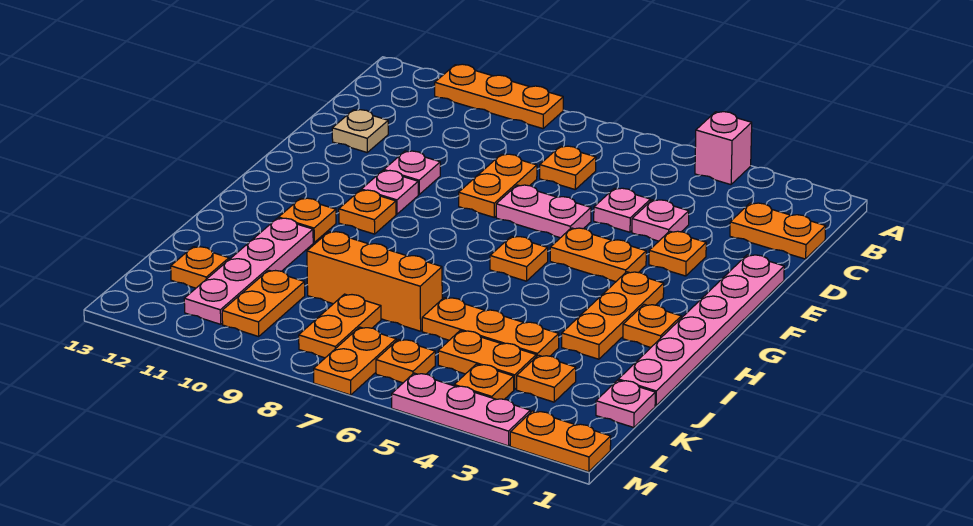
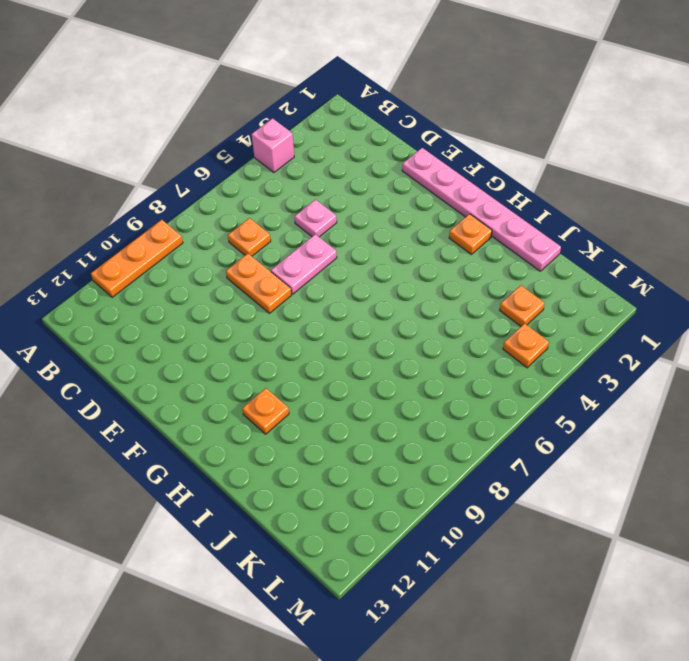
none -> orange 1x2 plate [730,203,826,259]
none -> pink 1x1 plate [632,200,689,241]
none -> tan 1x1 plate [332,110,388,152]
none -> orange 1x1 plate [649,231,706,276]

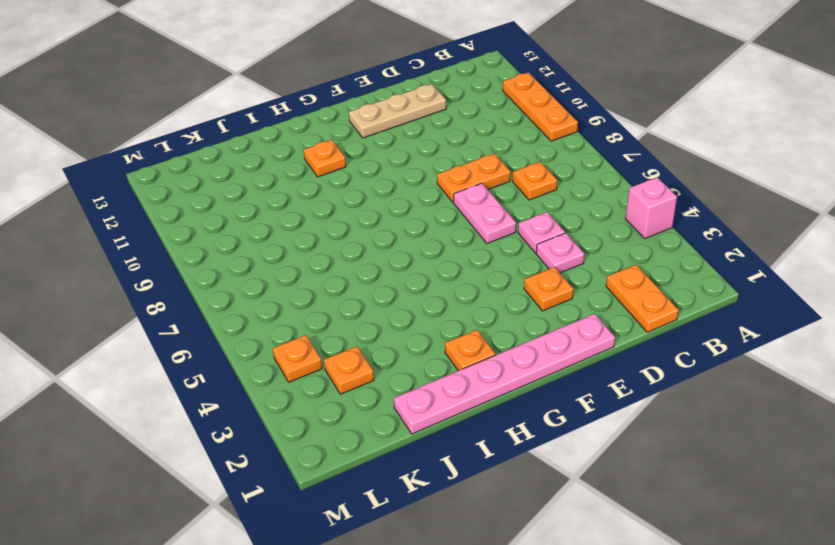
tan 1x3 plate [349,84,446,138] -> tan 1x1 plate [332,110,388,152]
none -> pink 1x1 plate [384,151,440,194]
none -> orange 1x2 plate [550,228,646,282]
none -> pink 1x1 plate [361,171,418,214]
none -> orange 1x3 plate [562,272,664,359]

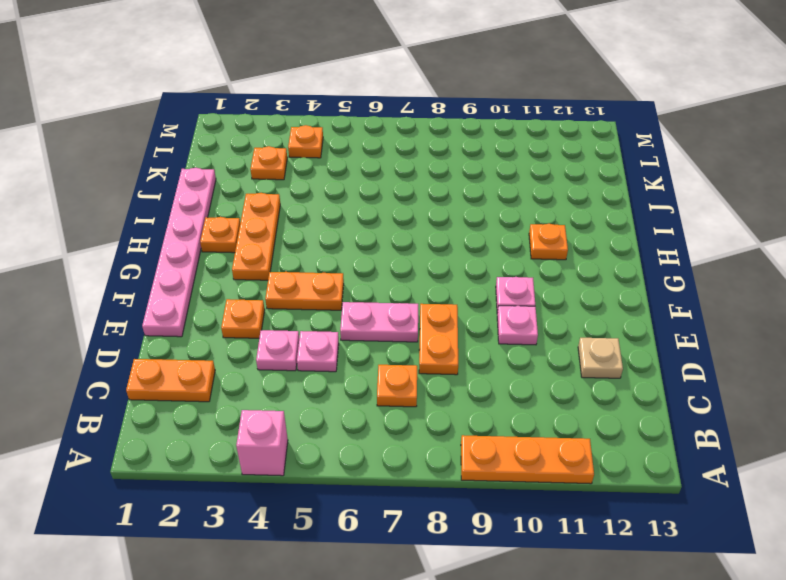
none -> orange 1x1 plate [490,236,548,281]
none -> orange 1x1 plate [339,190,396,234]
none -> pink 1x4 plate [184,218,313,324]
none -> orange 1x3 plate [422,298,559,357]

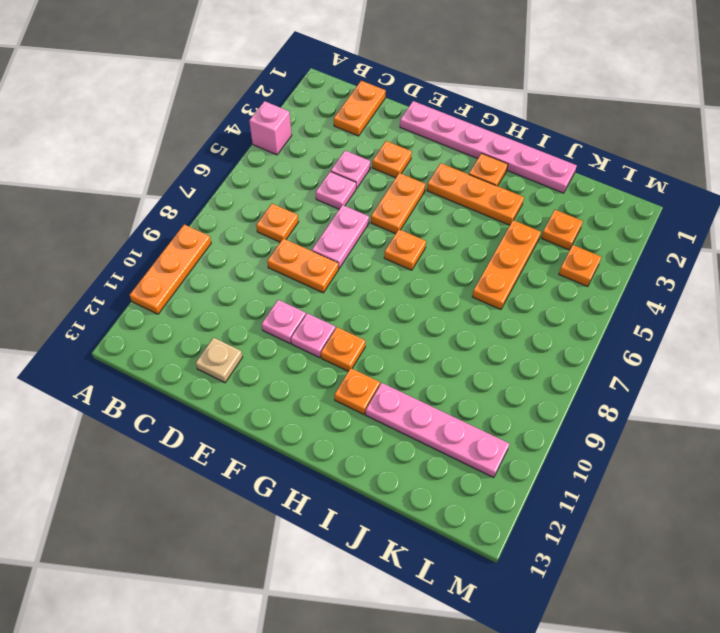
none -> orange 1x3 brick [307,232,442,331]
none -> pink 1x1 plate [596,380,655,428]
none -> orange 1x2 plate [438,331,536,390]
none -> orange 1x2 plate [299,294,381,358]

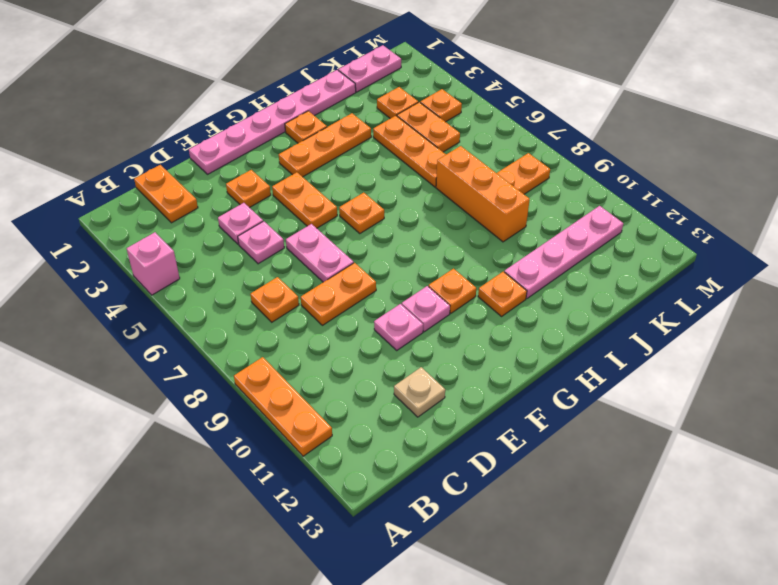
pink 1x2 plate [338,45,401,92] -> pink 1x1 plate [596,380,655,428]
none -> orange 1x2 plate [222,270,305,336]
none -> orange 1x1 plate [171,247,229,288]
none -> orange 1x1 plate [376,339,435,383]
none -> orange 1x2 plate [314,327,396,395]

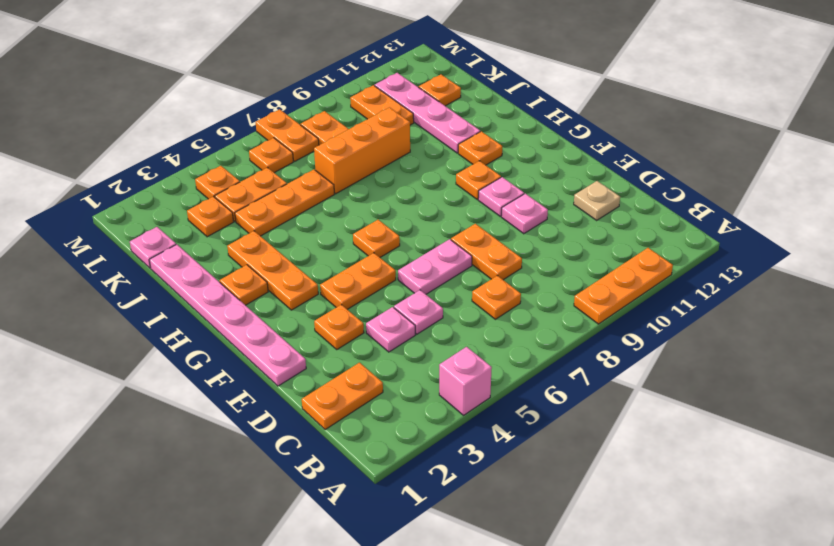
none -> orange 1x2 plate [510,411,611,472]
none -> pink 1x3 plate [392,373,530,446]

